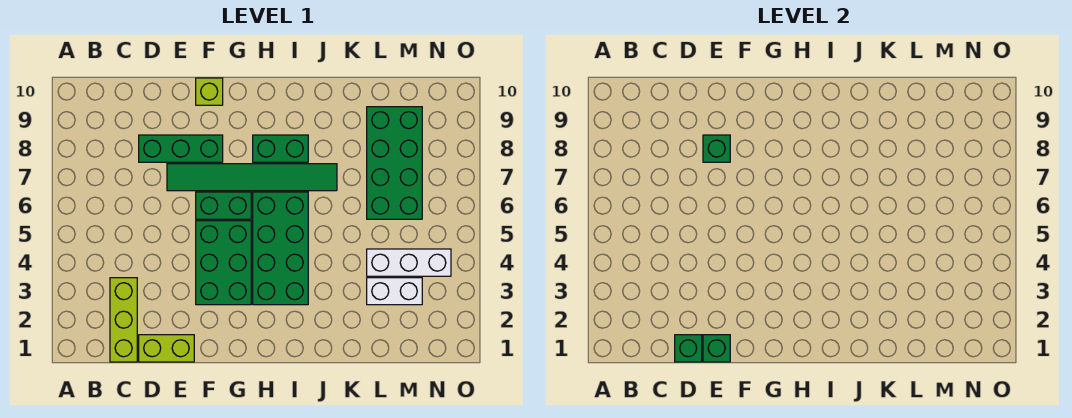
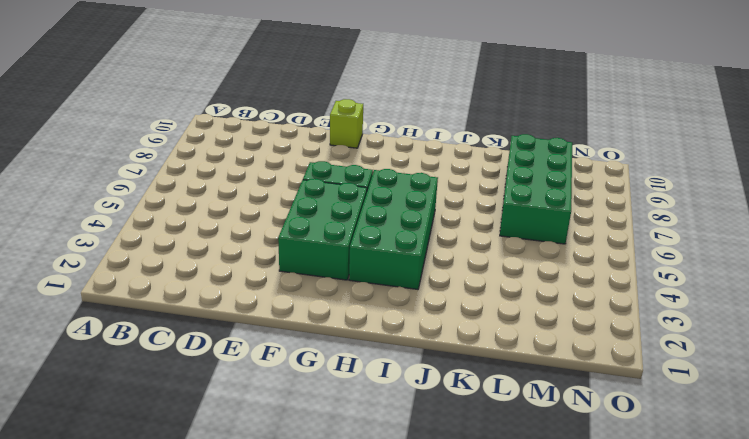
none -> lime 1x3 brick [110,278,137,362]
none -> lime 1x2 brick [139,335,194,362]
none -> green 1x3 brick [139,135,223,162]

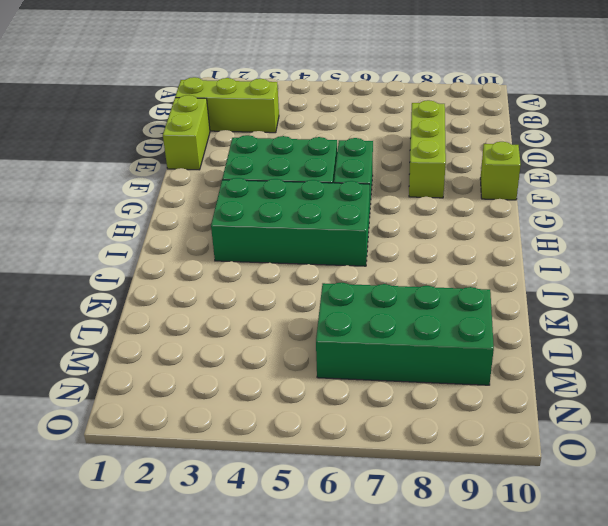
lime 1x3 brick [409,100,446,198] -> green 1x3 brick [139,135,223,162]
none -> green 1x6 tile [167,164,337,191]
none -> green 1x2 brick [253,135,308,162]
none -> white 1x2 brick [367,278,422,305]

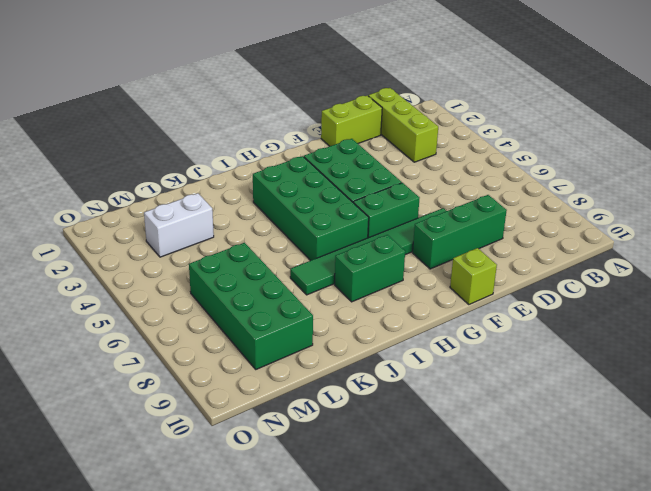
none -> white 1x3 brick [367,249,451,276]
none -> green 1x1 brick [675,335,702,362]
none -> green 1x1 brick [703,335,730,362]

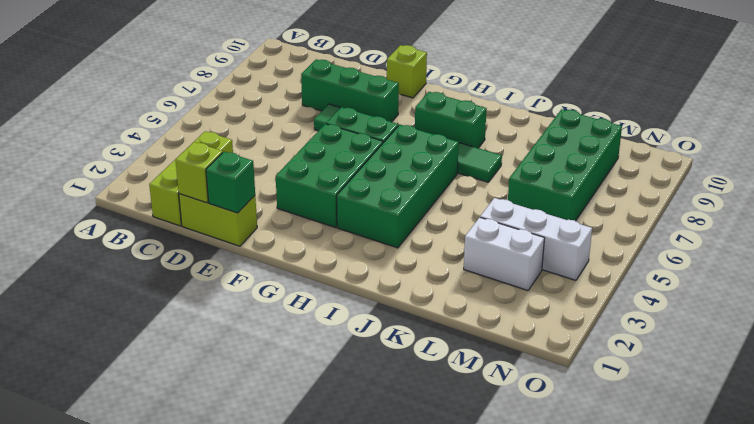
lime 1x1 brick [175,142,223,203] -> green 1x1 brick [675,335,702,362]
none -> green 1x1 brick [703,135,730,162]

